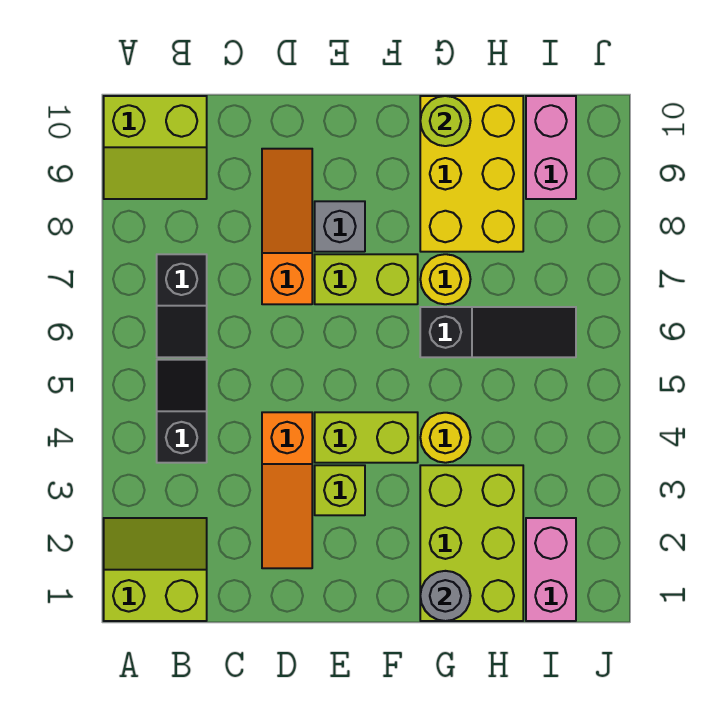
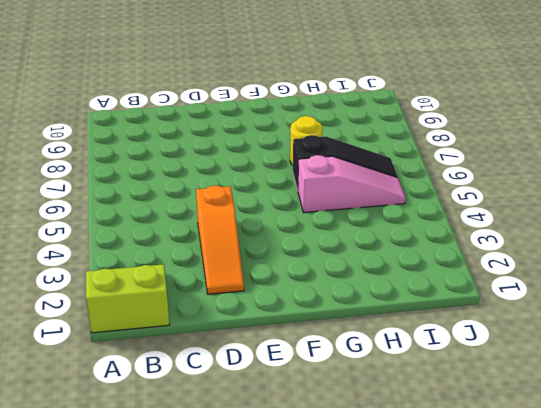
pink 1x3 slope [298,155,406,213] -> none
none -> lime 2x2 slope [104,96,207,199]
none -> black 1x2 slope [157,360,207,463]
none -> black 1x2 slope [157,254,207,357]

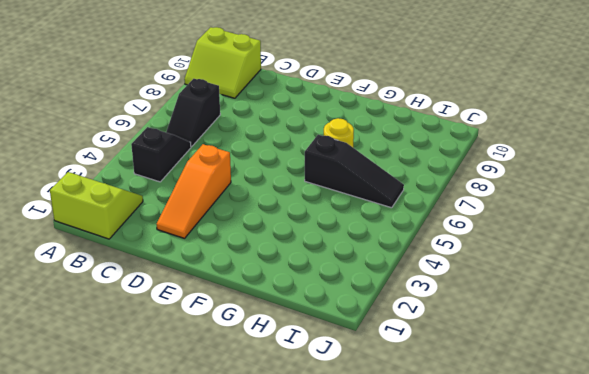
none -> orange 1x3 slope [262,149,312,304]
none -> lime 1x1 brick [315,465,365,515]
none -> lime 1x2 brick [315,412,418,463]

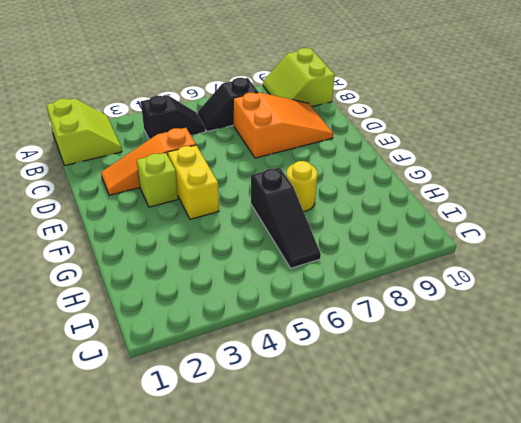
orange 2x3 slope [233,92,333,158] -> orange 1x3 slope [262,149,312,304]
yellow 1x2 brick [168,145,219,219] -> lime 1x2 brick [315,412,418,463]
none -> lime 1x2 brick [315,254,418,304]
none -> grey 1x1 brick [315,201,365,252]
none -> lime 2x3 brick [420,465,523,621]

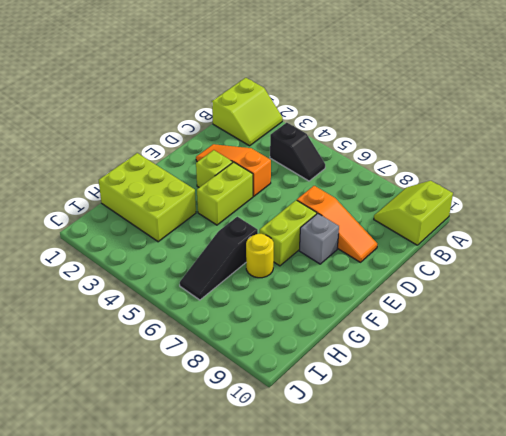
none -> black 1x2 slope [157,254,207,357]
none -> yellow 1x1 round brick [420,413,471,463]
none -> yellow 2x3 brick [420,96,523,252]

